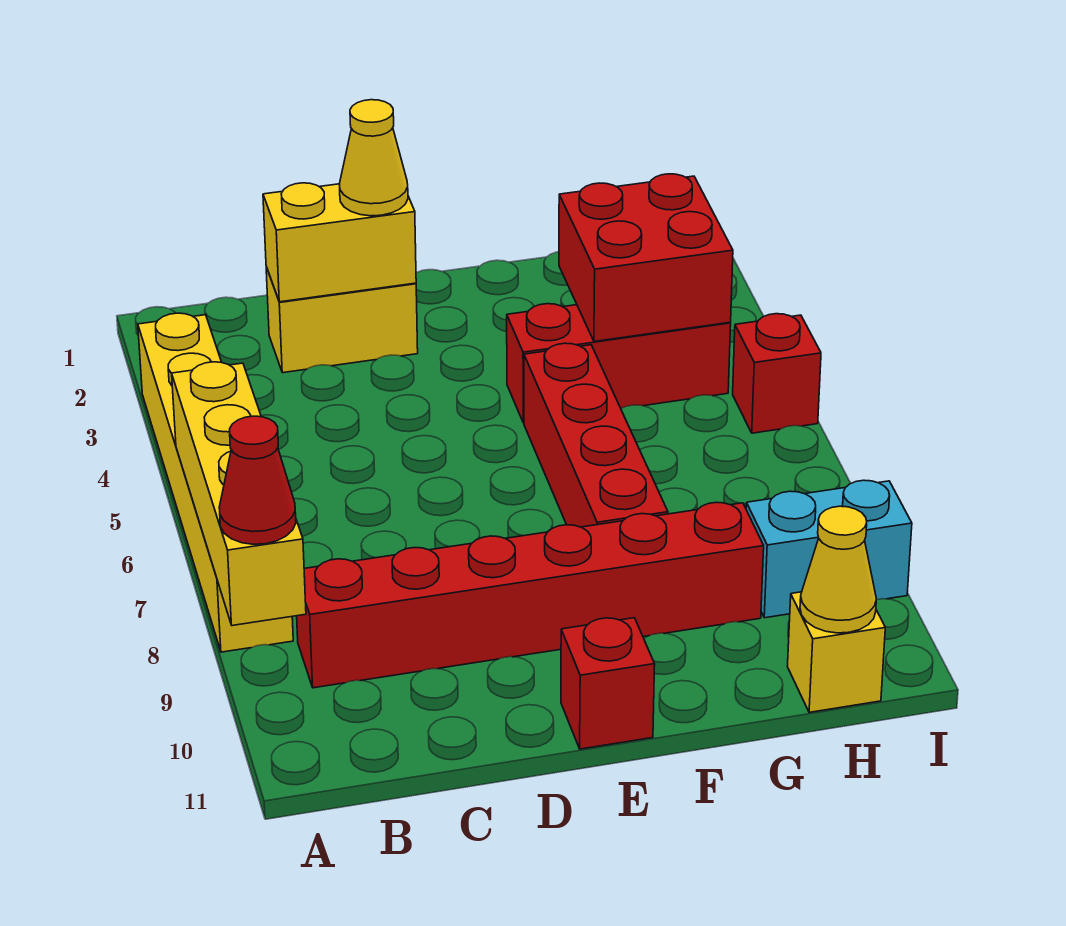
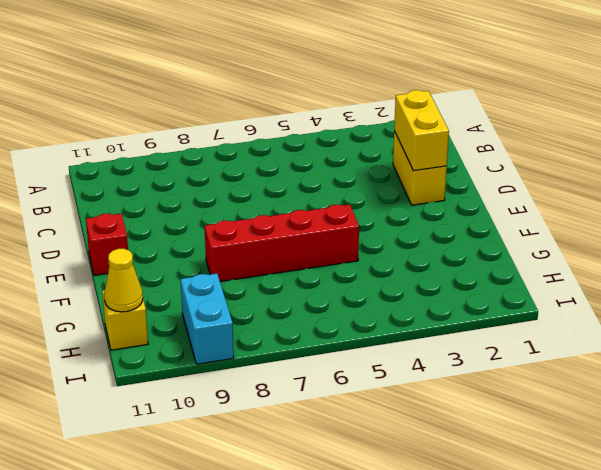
none -> yellow 1x6 brick [138,313,293,652]
none -> red 1x6 brick [297,502,764,688]
none -> red 1x3 brick [507,304,731,423]

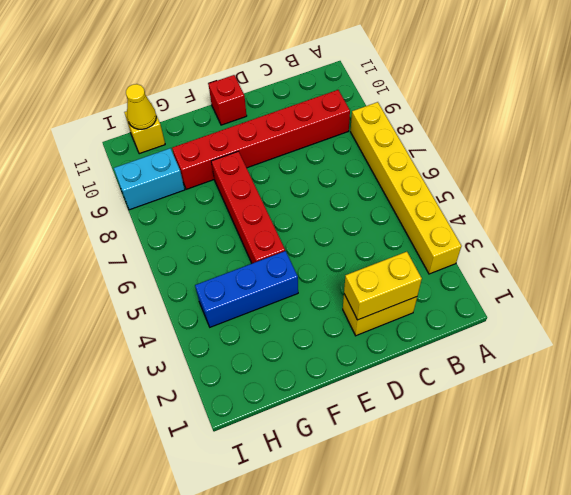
blue 1x3 brick [195,251,298,327] -> red 1x3 brick [507,304,731,423]
none -> red 1x1 brick [733,314,821,433]
none -> yellow 1x4 brick [172,362,306,626]
none -> red 2x2 brick [559,174,733,342]

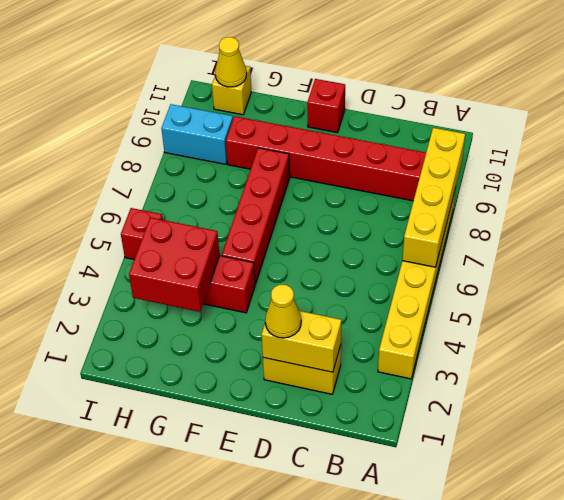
none -> red 1x1 cone [219,416,296,544]

